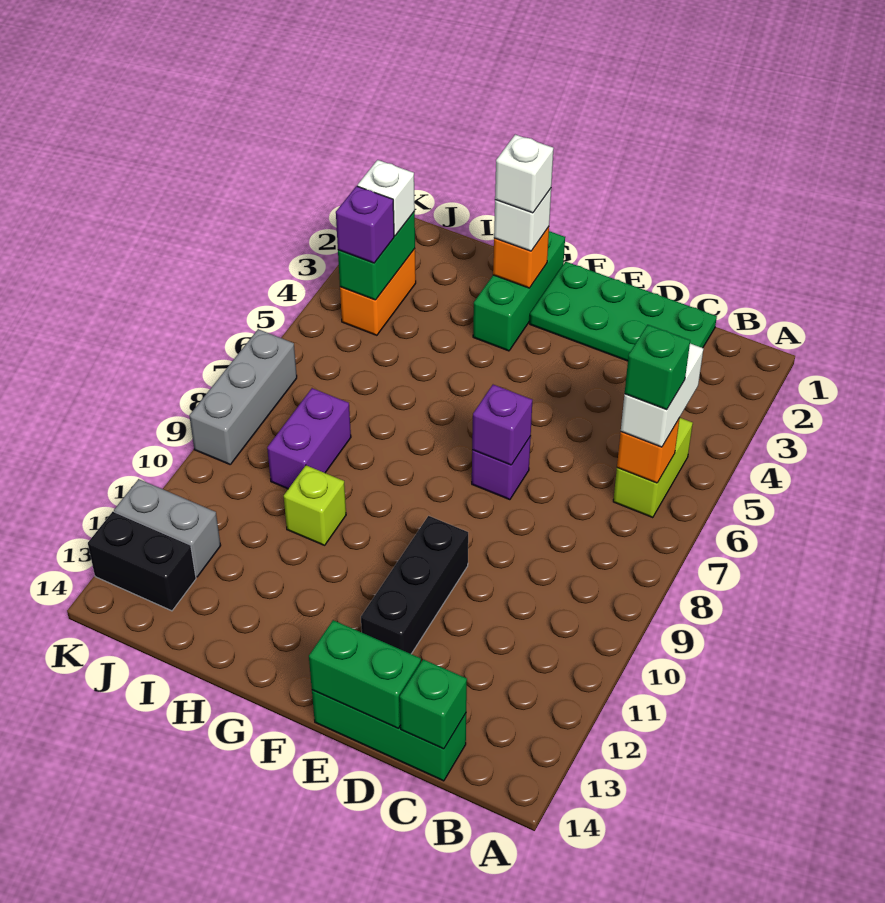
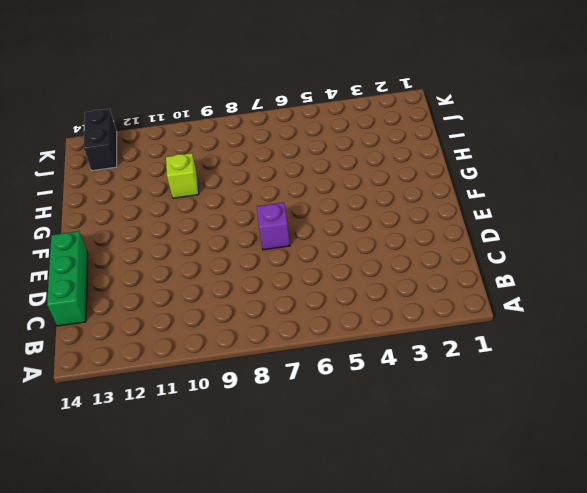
none -> lime 1x2 brick [613,418,693,518]
none -> green 2x4 plate [530,262,717,361]
none -> black 1x3 brick [361,516,468,654]

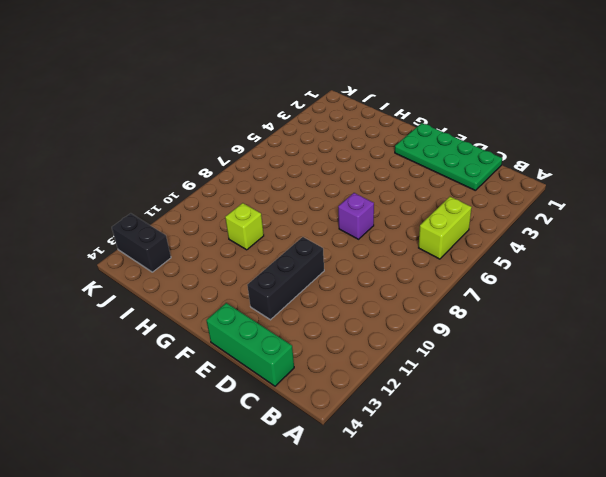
none -> green 1x3 brick [473,231,565,351]
none -> purple 1x2 brick [267,388,351,489]
none -> orange 1x2 brick [340,249,416,335]

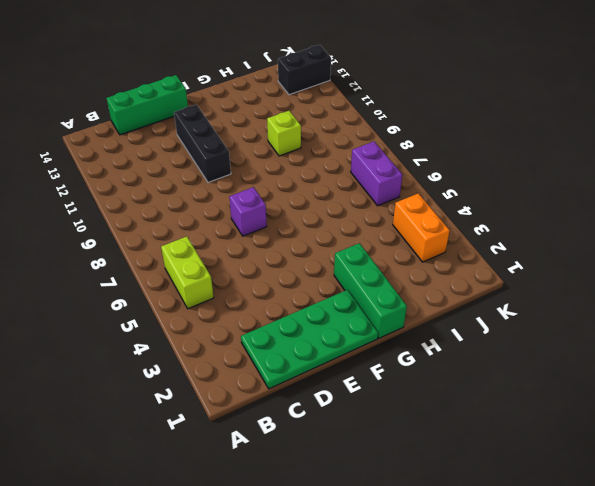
purple 1x2 brick [351,141,402,206] -> purple 1x2 brick moved to [267,388,351,489]
none -> grey 1x2 brick [114,479,221,577]
none -> grey 1x3 brick [189,329,297,464]
none -> orange 1x1 brick [617,418,680,483]

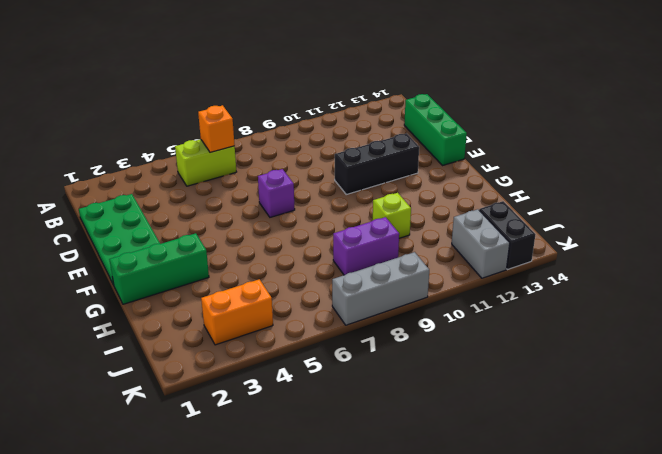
none -> green 1x1 brick [400,659,467,749]
none -> green 1x2 brick [309,620,421,728]
none -> purple 1x1 brick [472,385,532,465]

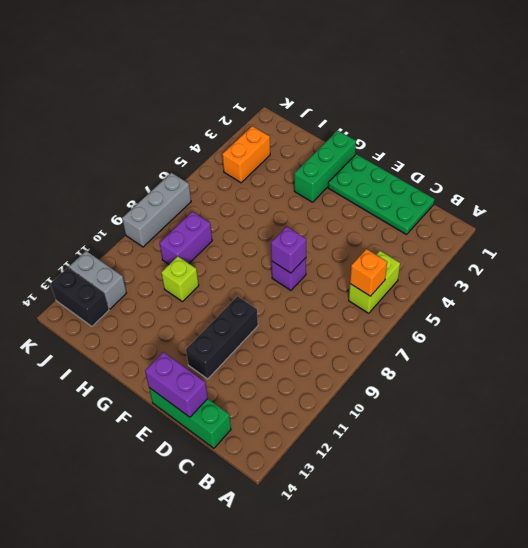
purple 1x2 brick [145,352,208,417] -> green 1x2 brick [309,620,421,728]
none -> green 1x1 brick [400,659,467,749]
none -> orange 1x1 brick [493,227,549,288]
none -> green 1x2 brick [338,211,415,300]

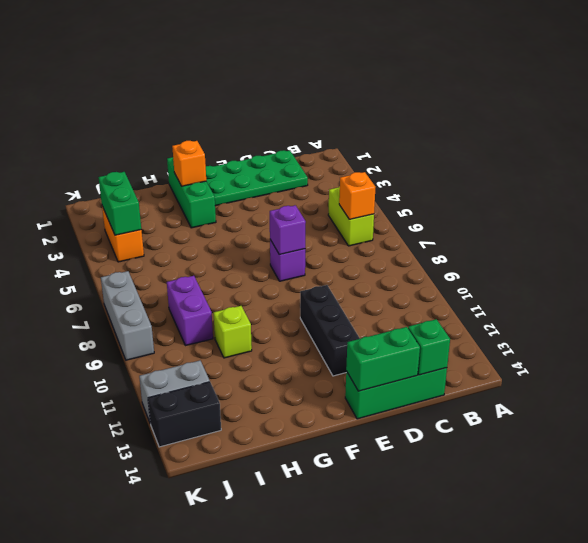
none -> white 1x2 brick [621,344,703,447]
none -> white 1x1 brick [494,189,551,251]
none -> white 1x1 brick [357,160,415,236]

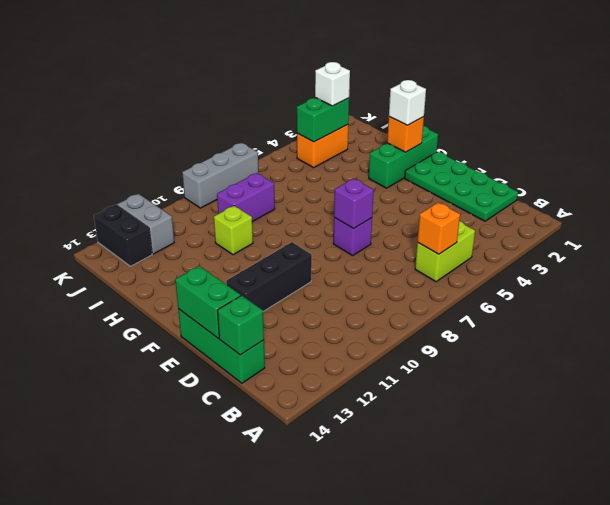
none -> white 1x2 brick [621,344,703,447]
none -> purple 1x1 brick [336,186,394,263]
none -> green 1x1 brick [625,325,690,410]

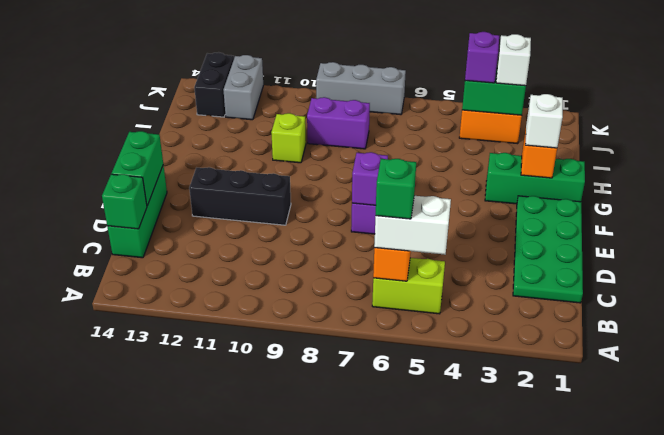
none -> white 1x1 brick [495,135,554,213]

